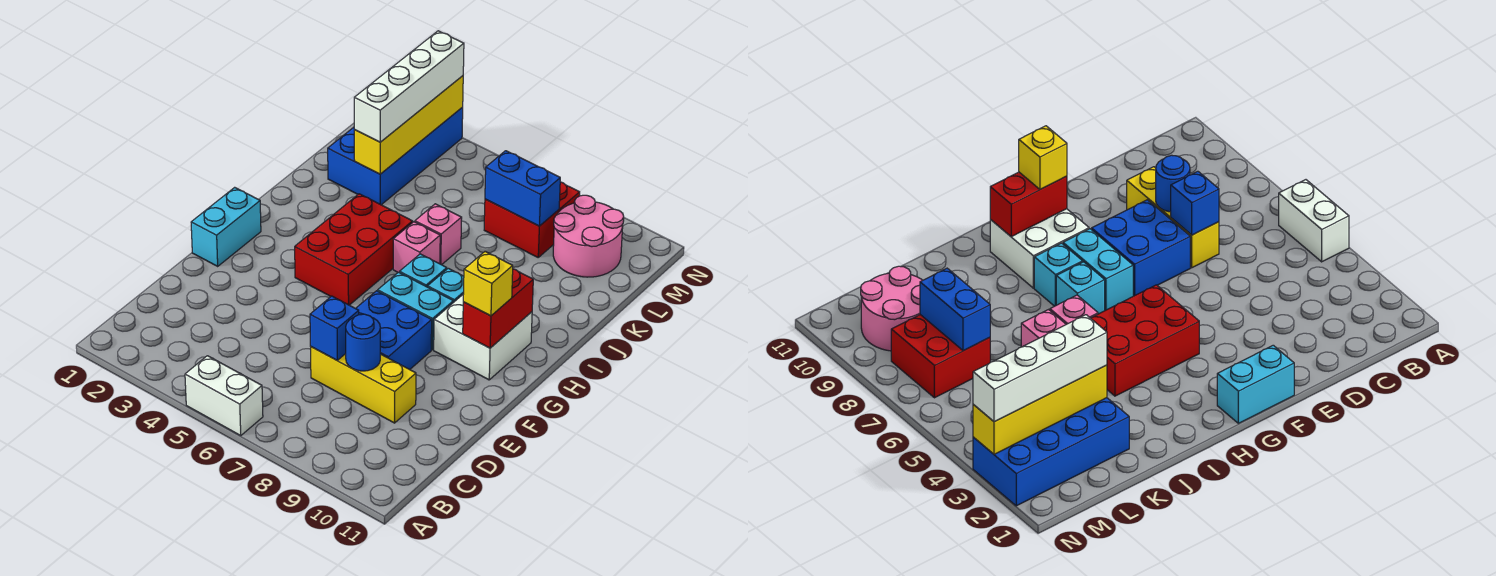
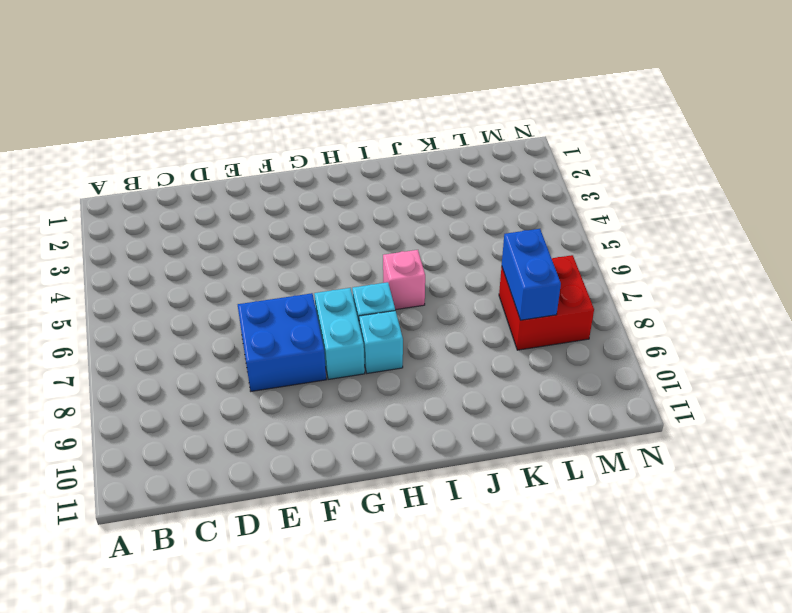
none -> white 1x2 brick [185,356,263,435]
none -> yellow 1x3 brick [311,347,416,423]
none -> cyan 1x2 brick [191,187,261,266]

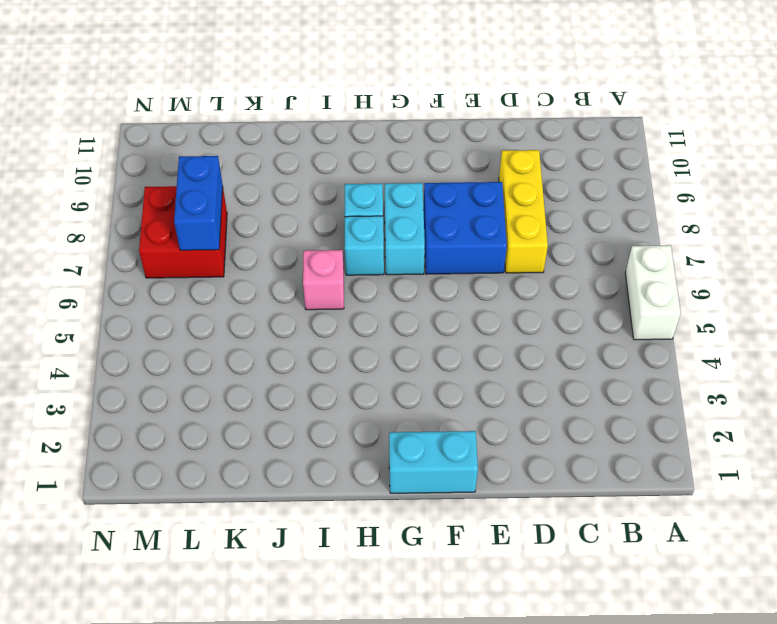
none -> red 2x3 brick [295,194,413,305]
none -> white 2x2 brick [434,294,532,380]
none -> pink 1x1 brick [415,204,462,265]

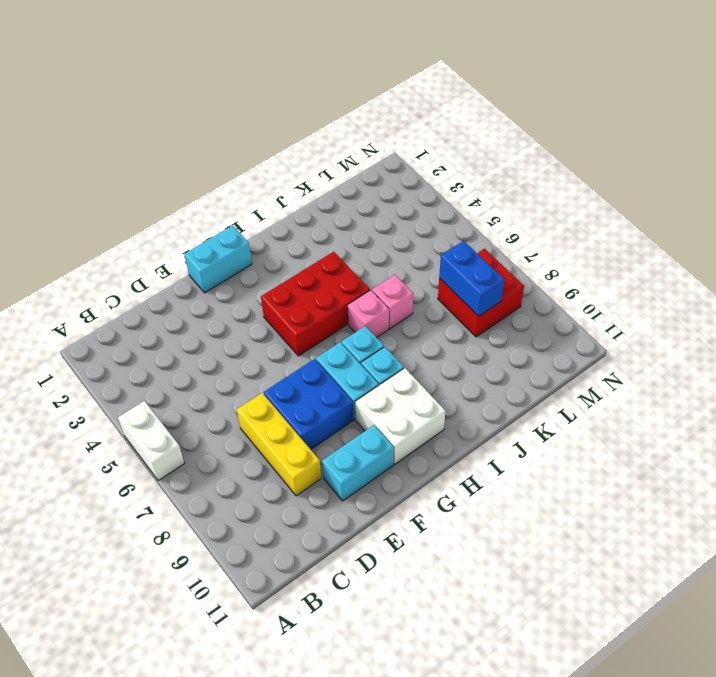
cyan 1x2 brick [322,425,394,501] -> none
none -> blue 2x4 brick [328,107,463,205]
none -> pink 2x2 round brick [553,195,624,277]
none -> blue 1x1 brick [310,296,359,360]

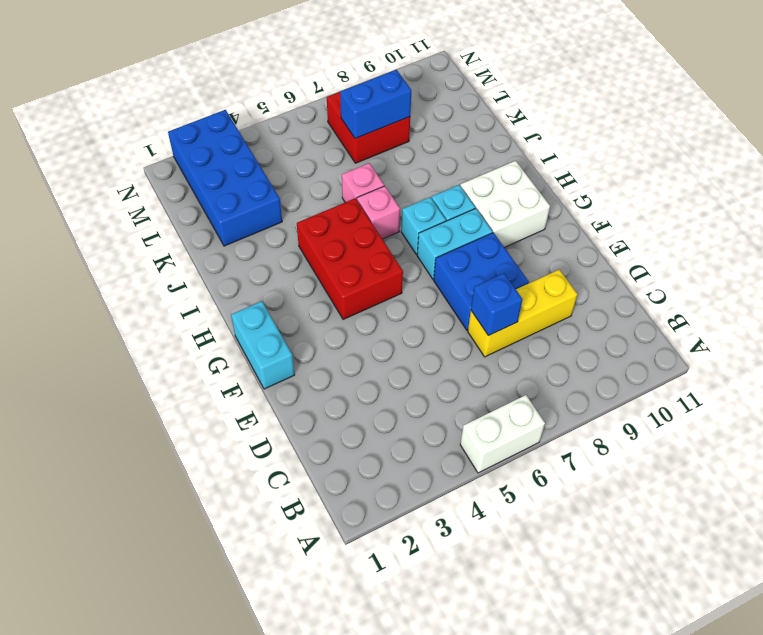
none -> pink 2x2 round brick [553,195,624,277]
none -> blue 1x1 round brick [346,314,380,371]
none -> red 1x2 brick [463,269,533,348]

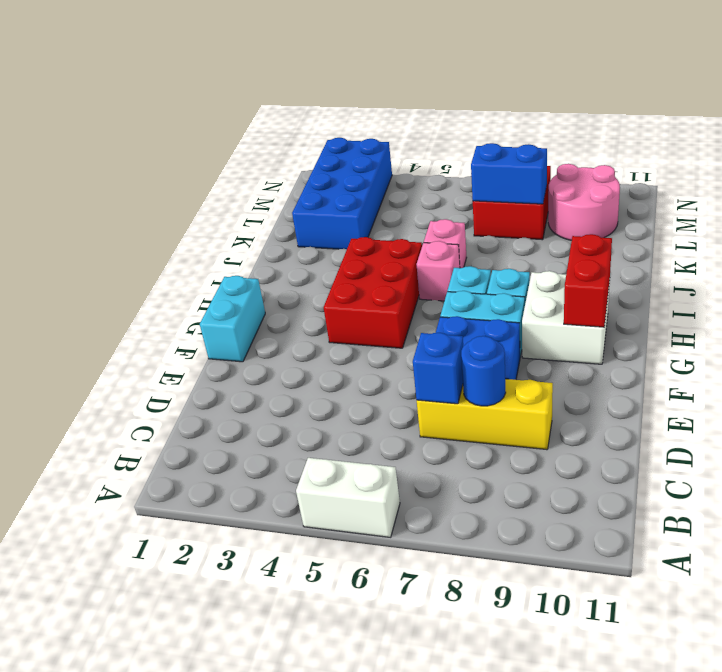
none -> yellow 1x4 brick [354,76,463,174]
none -> yellow 1x1 brick [463,251,513,316]
none -> white 1x4 brick [354,31,464,142]

